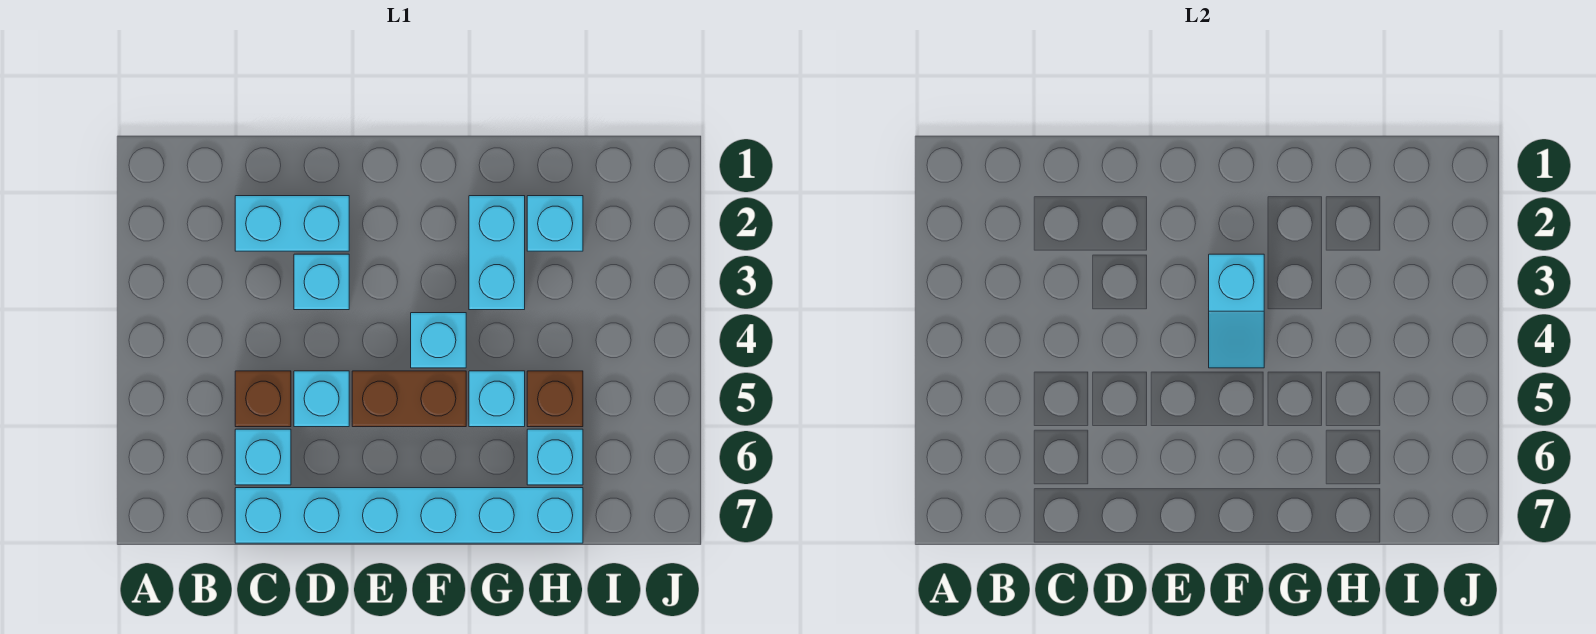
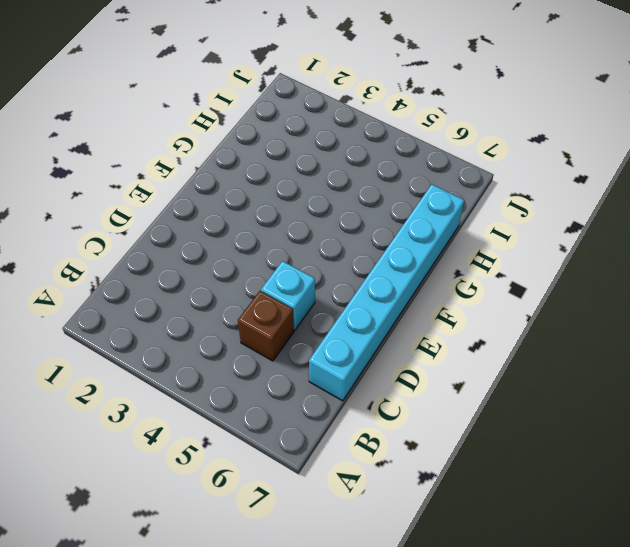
none -> cyan 1x2 brick [235,196,349,251]
none -> cyan 1x1 brick [235,429,291,485]
none -> cyan 1x1 brick [294,254,349,310]

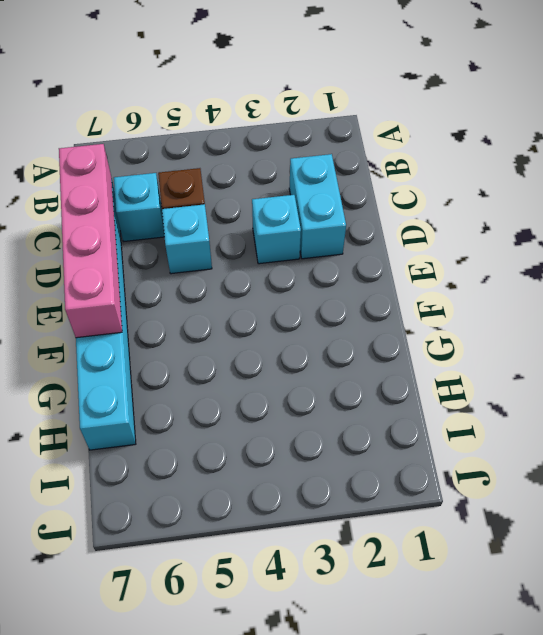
pink 1x4 brick [59,144,122,338] -> none
none -> brown 1x2 brick [352,371,466,427]
none -> cyan 1x1 brick [411,313,466,368]
none -> cyan 1x2 brick [469,196,525,310]

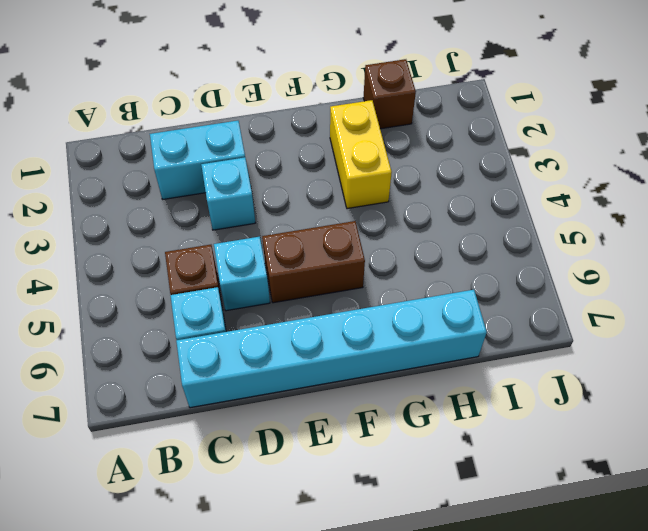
yellow 1x2 brick [330,100,392,209] -> cyan 1x2 brick [469,196,525,310]
brown 1x1 brick [363,59,416,129] -> brown 1x1 brick moved to [527,371,583,427]
none -> cyan 1x1 brick [411,313,466,368]
none -> cyan 1x1 brick [469,371,525,427]
none -> cyan 1x1 brick [527,196,583,251]

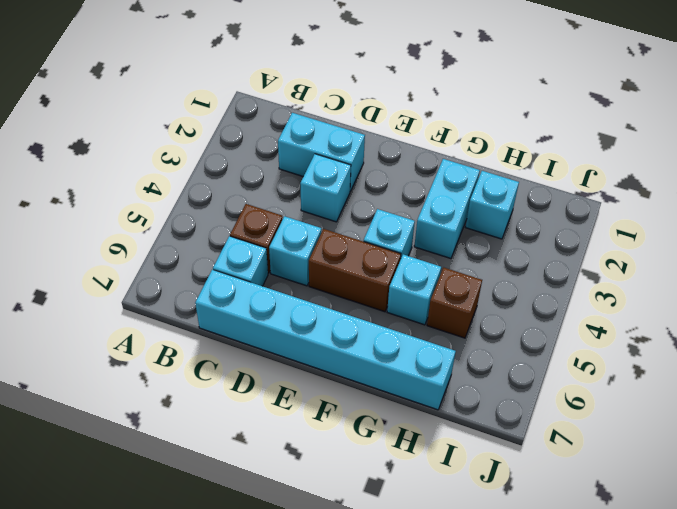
none -> cyan 1x1 brick [527,429,583,485]
none -> cyan 1x2 slope [1209,254,1264,368]

